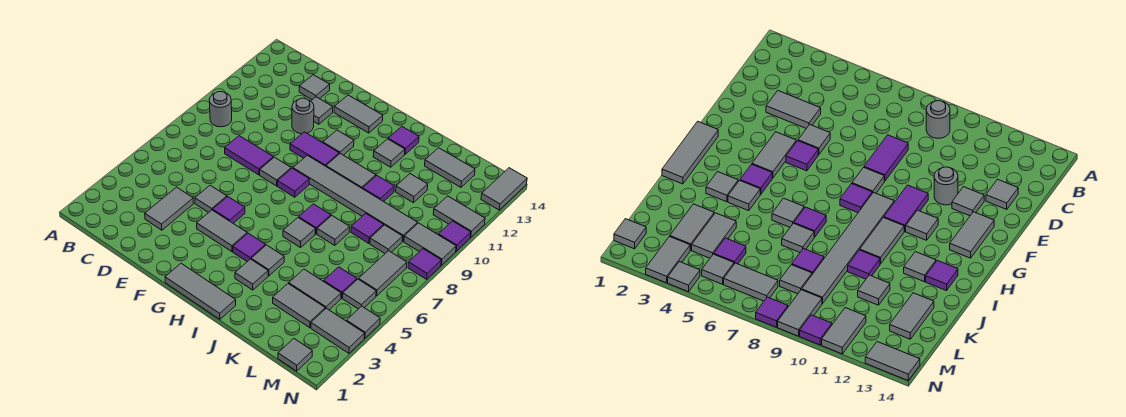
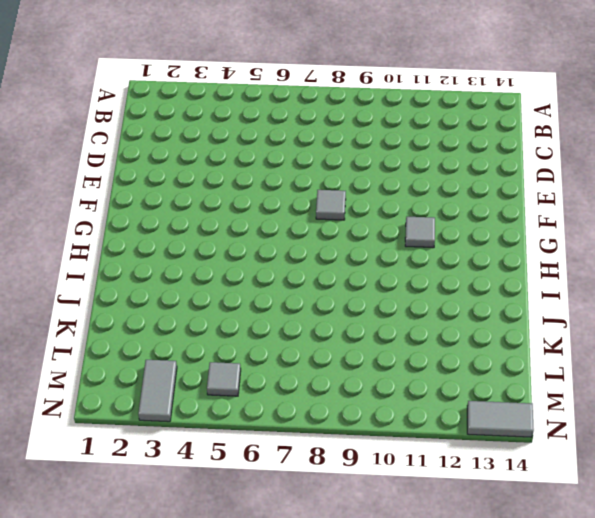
none -> grey 1x1 round brick [209,92,232,127]
none -> grey 1x2 tile [145,187,194,230]
none -> purple 1x2 tile [225,136,273,175]
none -> grey 1x1 tile [299,75,330,100]

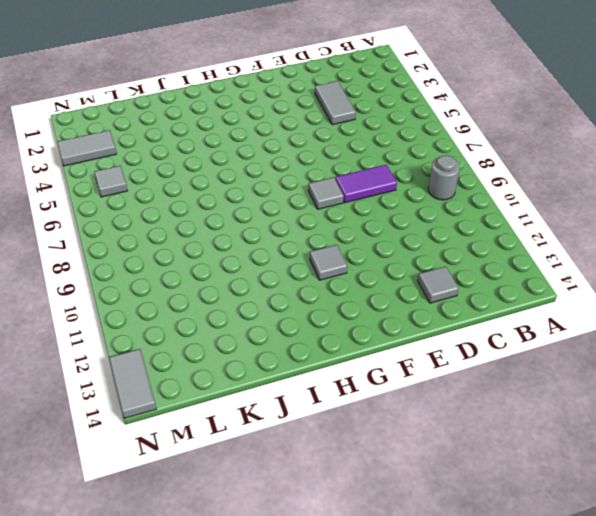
none -> grey 1x1 tile [195,185,227,213]
none -> grey 1x1 round brick [292,98,314,134]
none -> grey 1x1 tile [311,97,333,124]
none -> grey 1x2 tile [197,210,247,252]

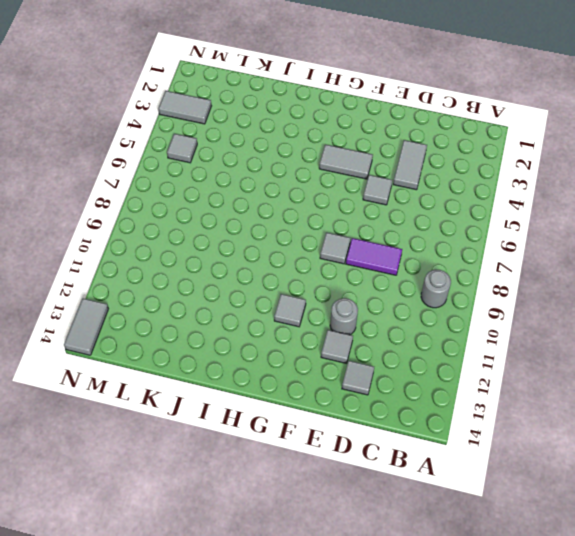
none -> purple 1x1 tile [213,197,245,223]
none -> purple 1x2 tile [290,132,339,166]
none -> grey 1x2 tile [334,95,383,133]
none -> grey 1x3 tile [165,263,236,319]

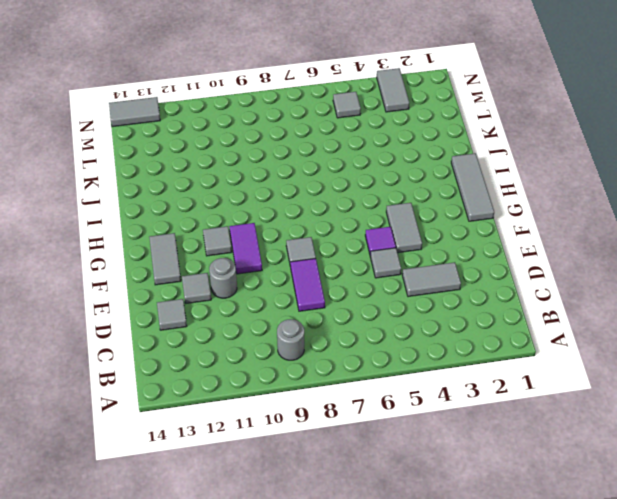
none -> purple 1x1 tile [278,168,309,197]
none -> grey 1x6 tile [293,155,417,241]
none -> purple 1x1 tile [233,233,266,262]
none -> grey 1x2 tile [326,154,376,189]

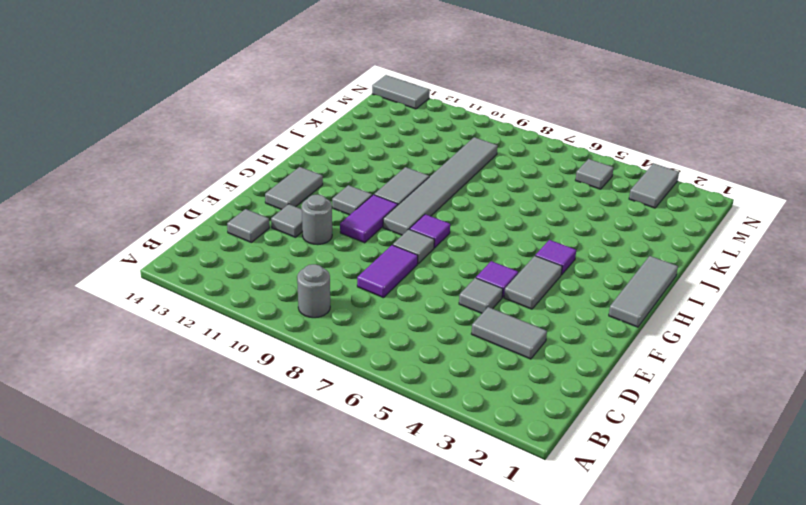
none -> grey 1x1 tile [235,259,268,290]
none -> grey 1x1 tile [251,245,284,276]
none -> grey 1x1 tile [283,218,316,248]
none -> purple 1x1 tile [299,204,331,234]

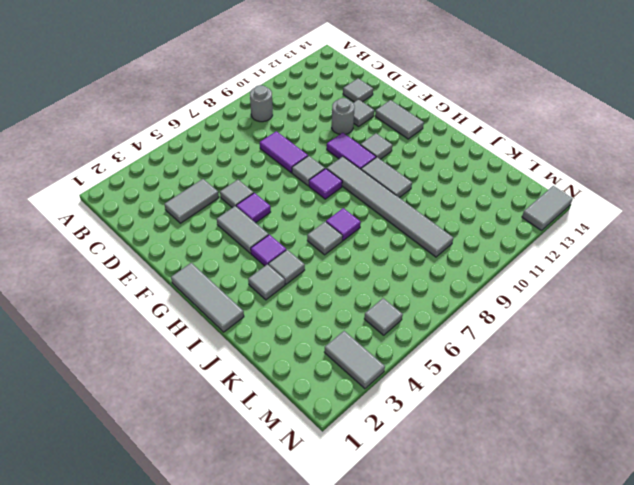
none -> grey 1x1 tile [373,139,405,167]
none -> purple 1x1 tile [388,126,419,154]
none -> grey 1x1 tile [317,216,350,245]
none -> purple 1x1 tile [363,176,394,202]

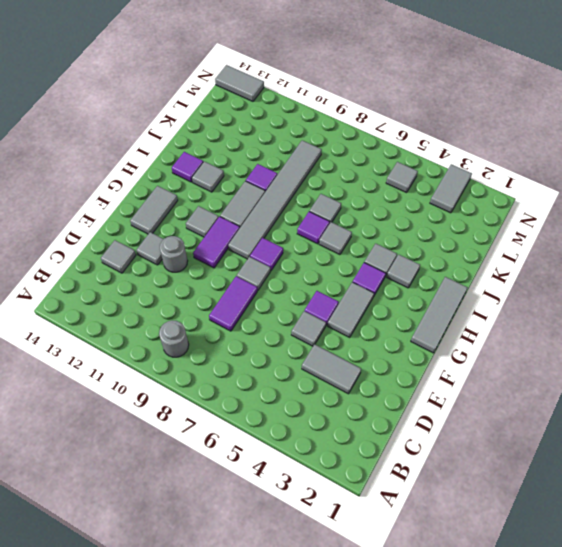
none -> grey 1x2 tile [273,284,325,328]
none -> grey 1x2 tile [289,269,341,310]
none -> purple 1x1 tile [351,213,384,243]
none -> grey 1x1 tile [396,174,428,203]

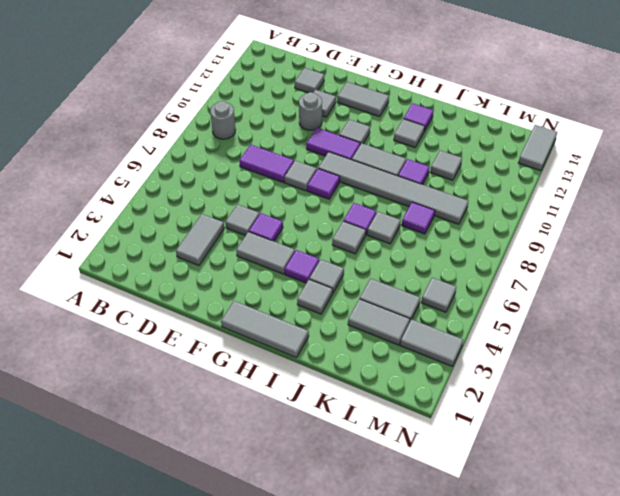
none -> grey 1x2 tile [425,148,475,187]
none -> purple 1x1 tile [324,267,357,298]
none -> grey 1x1 tile [370,225,403,253]
none -> grey 1x1 tile [278,339,312,371]

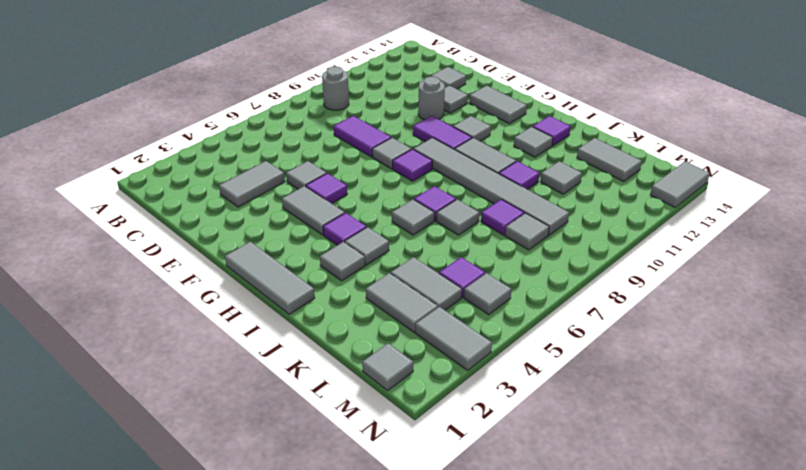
none -> grey 1x2 tile [359,251,407,296]
none -> grey 1x2 tile [404,223,456,265]
none -> grey 1x2 tile [433,196,485,237]
none -> grey 1x1 tile [347,306,380,338]

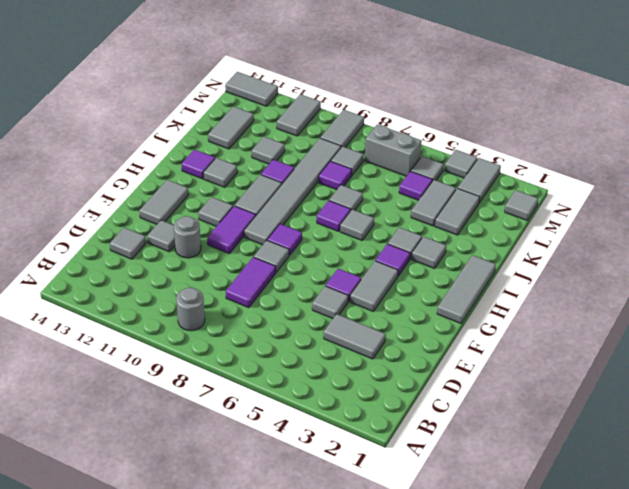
grey 1x2 brick [365,125,422,176] -> grey 1x2 tile [359,251,407,296]
none -> purple 1x1 tile [408,249,441,279]
none -> purple 1x1 tile [438,221,471,251]

